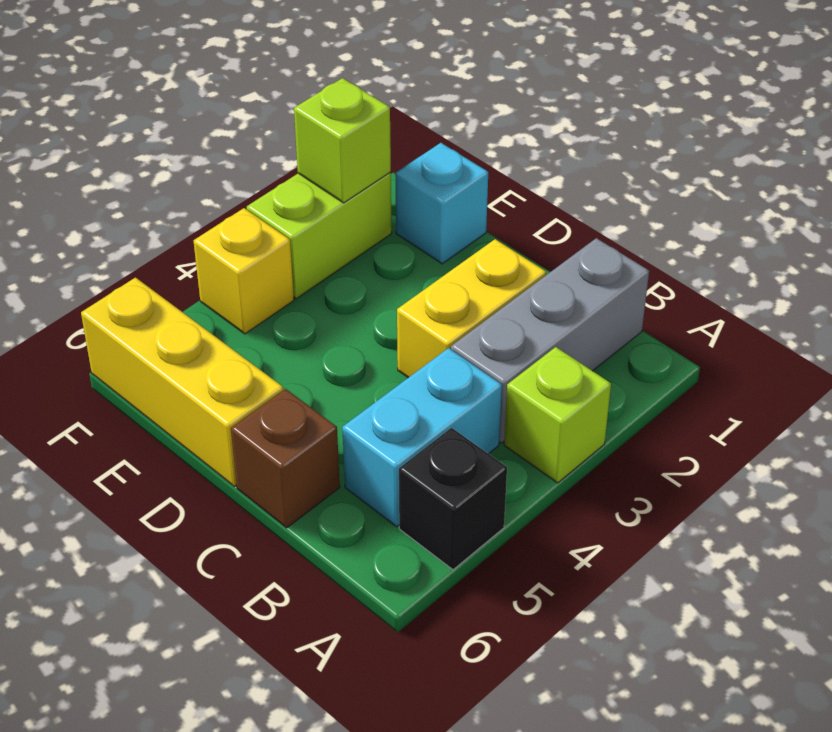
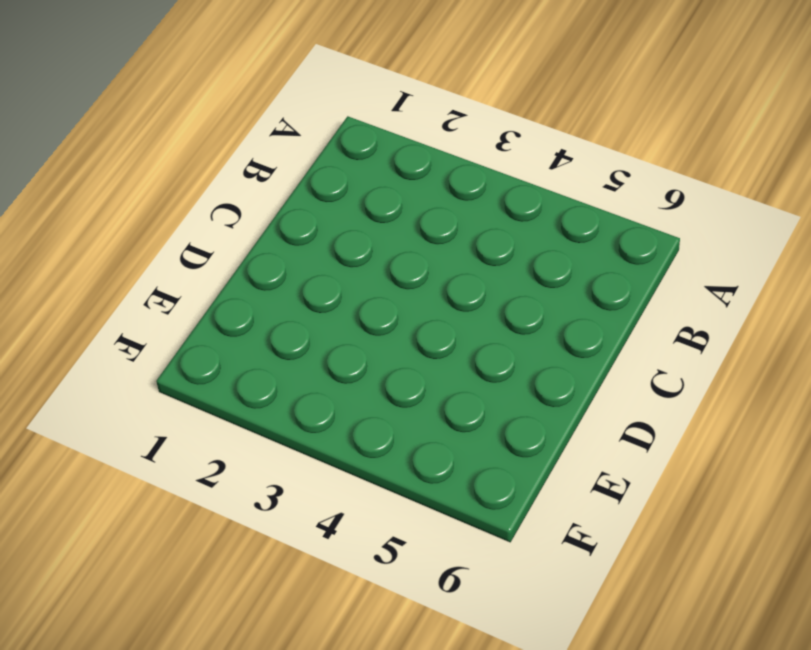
none -> lime 1x1 brick [504,347,611,483]
none -> black 1x1 brick [399,428,507,570]

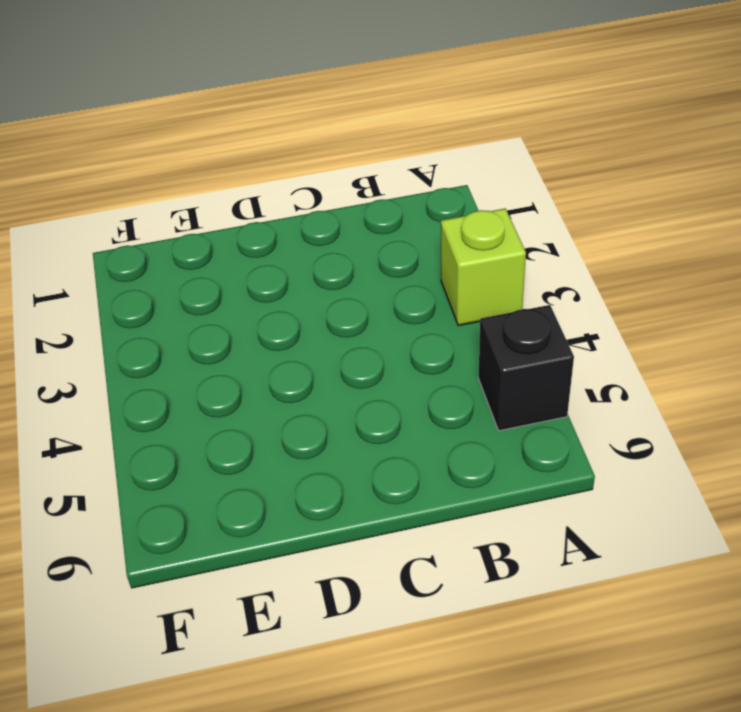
none -> grey 1x3 brick [451,238,649,443]
none -> cyan 1x2 brick [342,348,502,527]

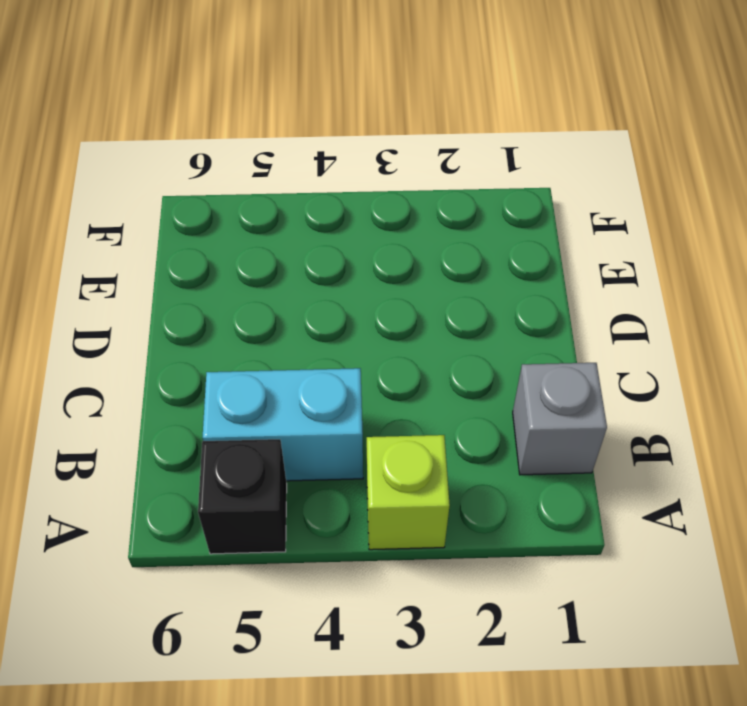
grey 1x1 brick [513,363,607,475] -> grey 1x3 brick [451,238,649,443]
none -> yellow 1x2 brick [397,239,546,378]
none -> brown 1x1 brick [231,389,340,528]

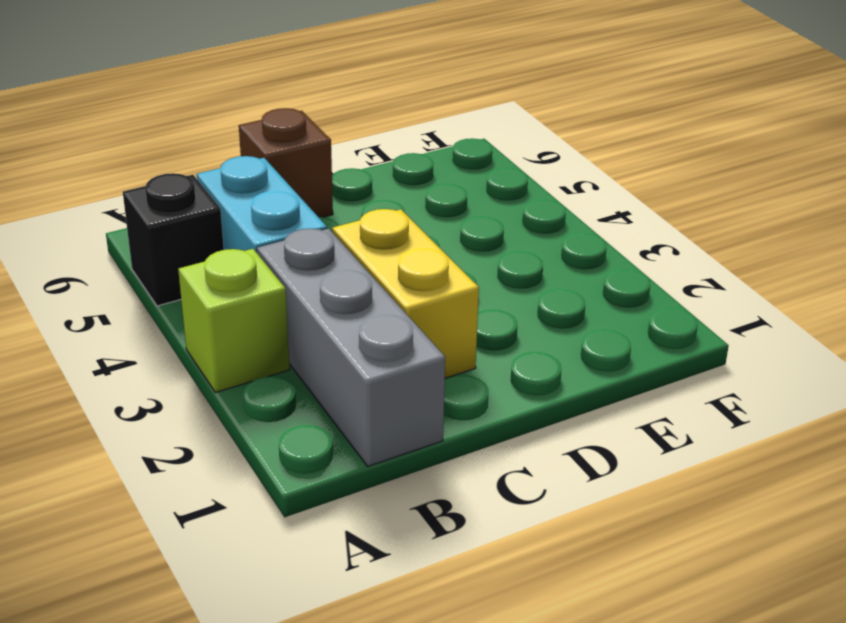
none -> yellow 1x3 brick [81,278,283,487]
none -> cyan 1x1 brick [396,143,488,264]

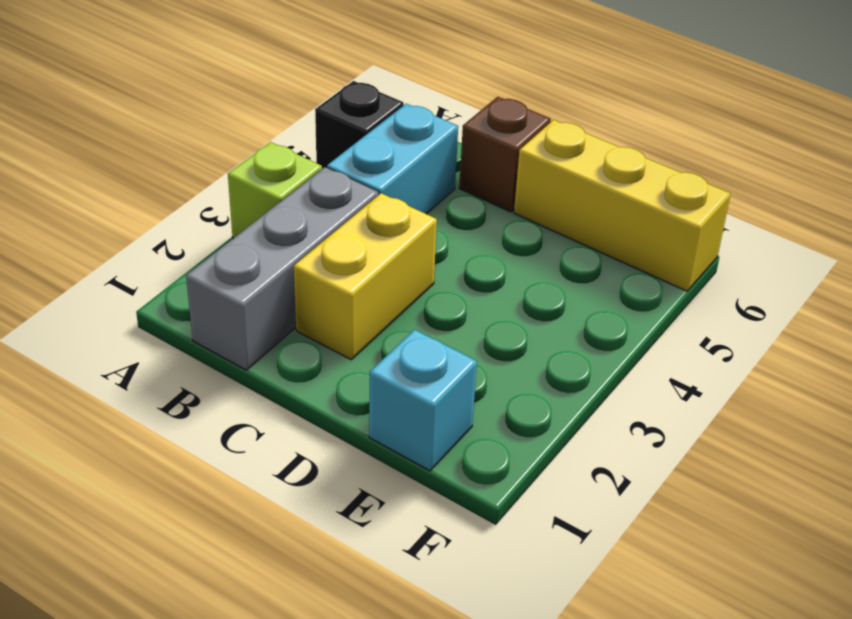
none -> lime 1x2 brick [247,172,392,299]
none -> yellow 1x1 brick [194,208,294,334]

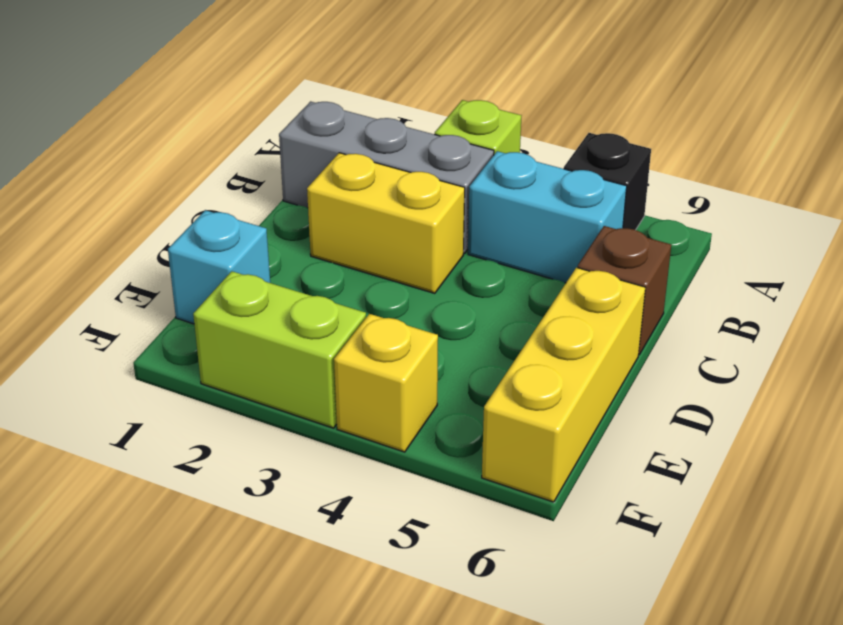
none -> lime 1x1 brick [294,78,391,203]

